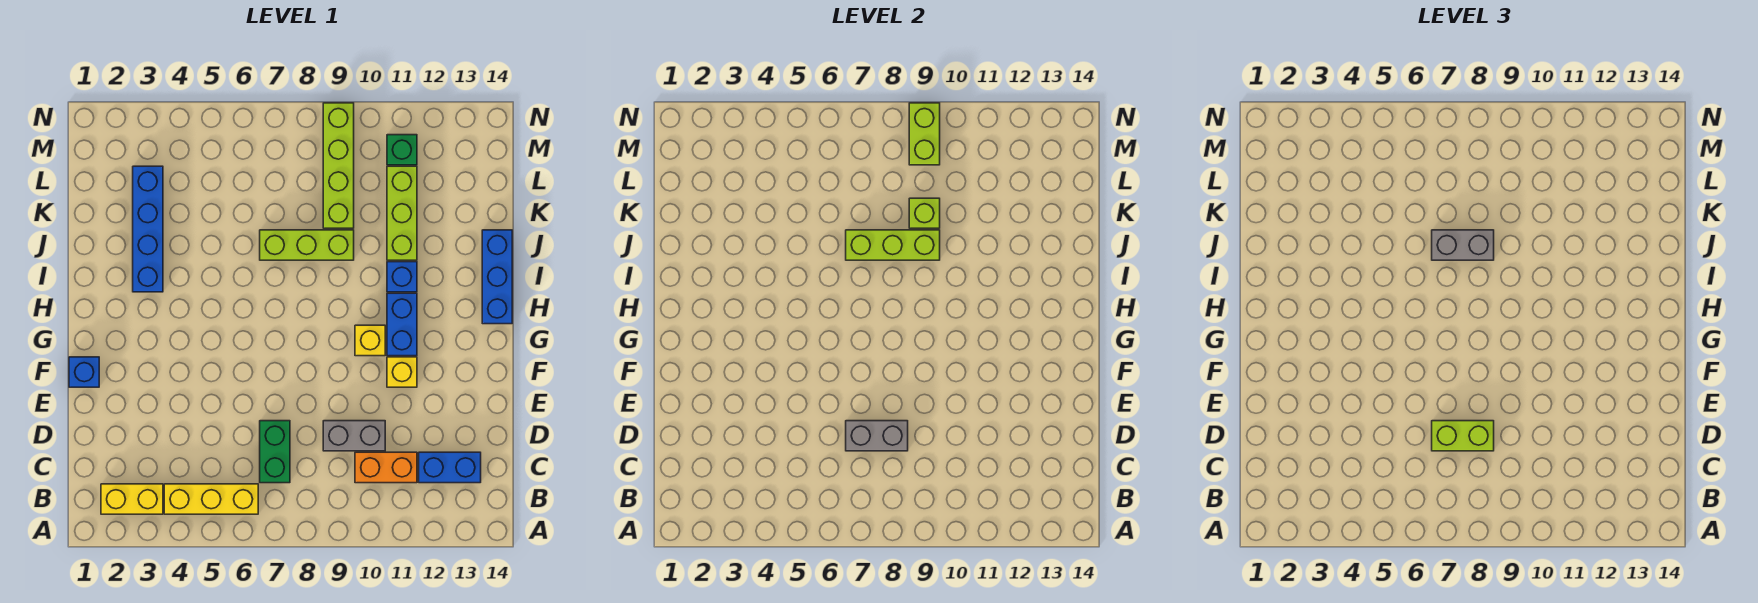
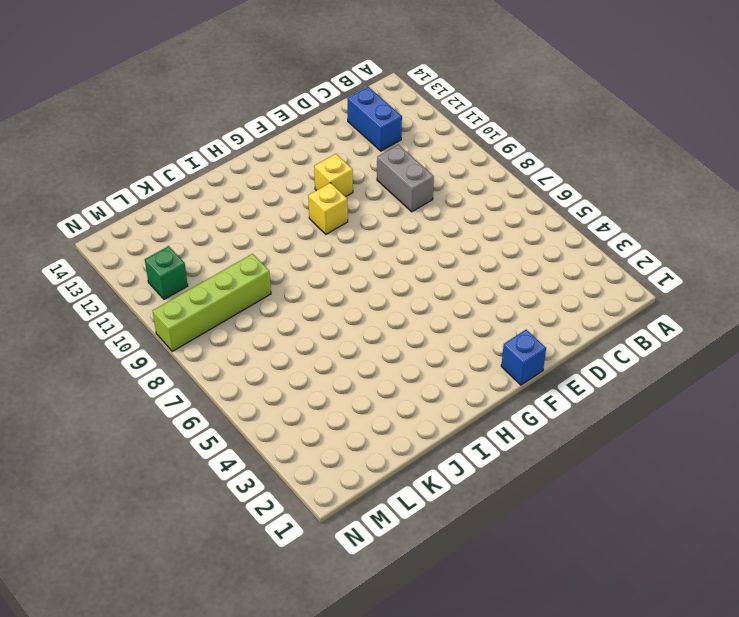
none -> yellow 1x2 brick [101,484,163,514]
none -> yellow 1x3 brick [164,484,258,514]
none -> green 1x2 brick [260,421,290,483]

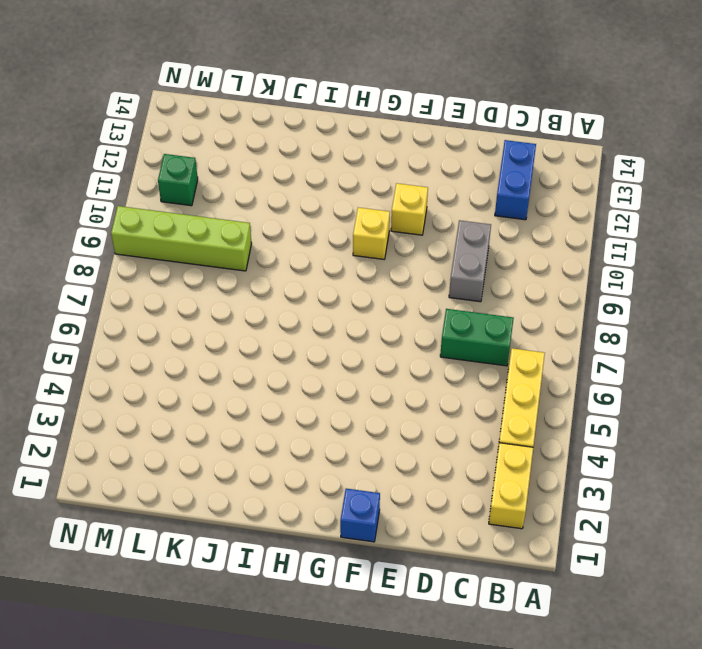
none -> orange 1x2 brick [355,452,417,483]
none -> blue 1x2 brick [387,293,417,356]
none -> blue 1x3 brick [482,230,512,324]

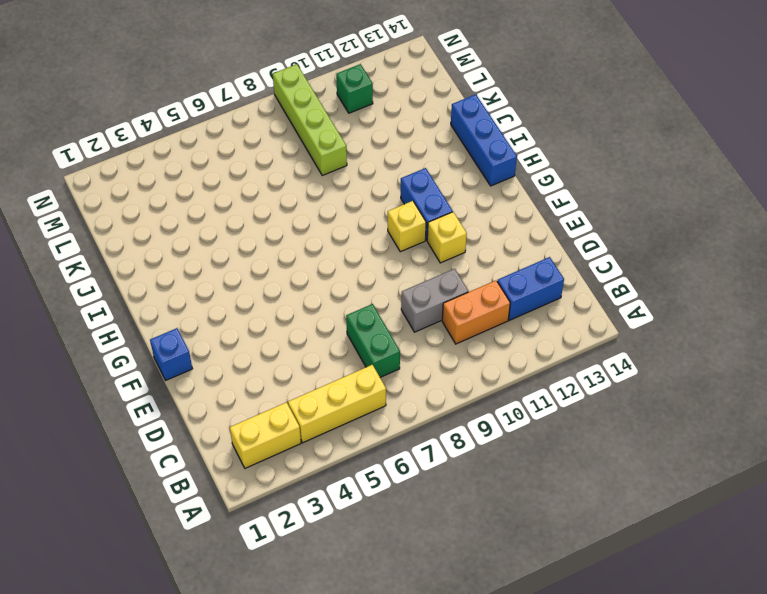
none -> blue 1x4 brick [133,166,163,292]
none -> blue 1x1 brick [387,262,417,292]
none -> lime 1x3 brick [260,230,354,260]

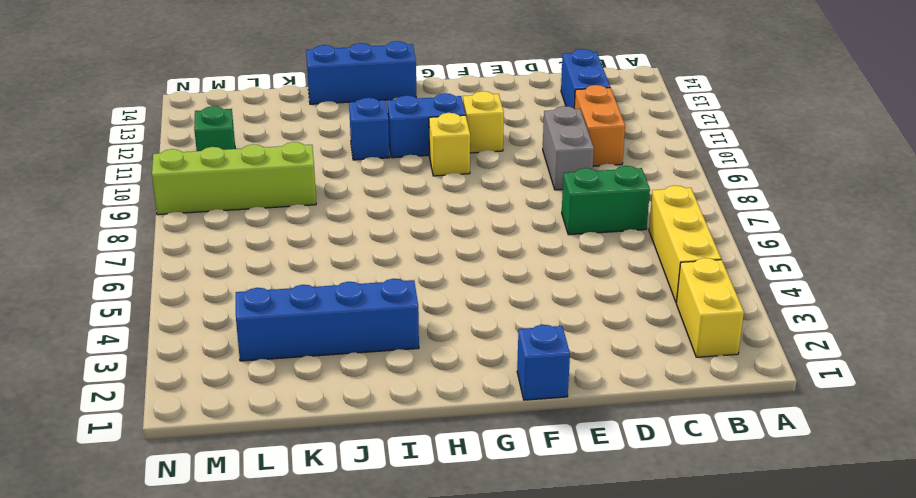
none -> lime 1x3 brick [260,230,354,260]
none -> lime 1x3 brick [387,166,417,260]
none -> grey 1x2 brick [846,421,908,451]

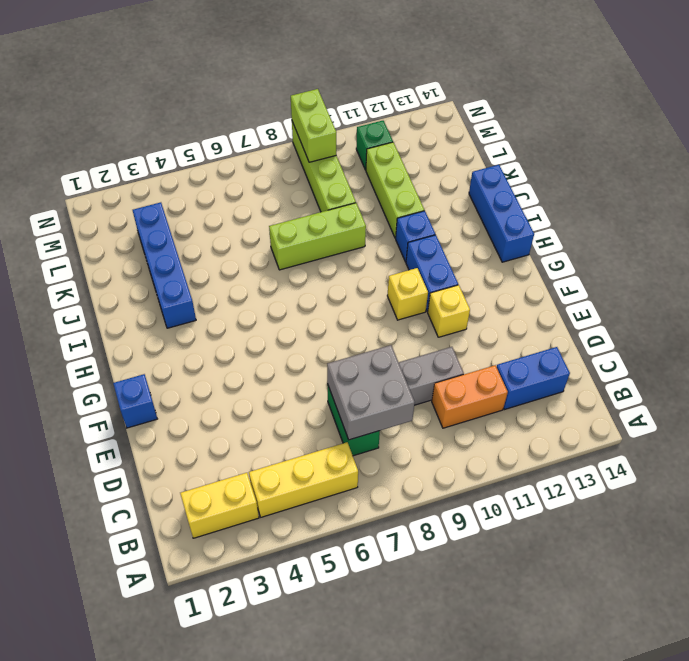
grey 2x2 brick [327,345,415,440] -> grey 1x2 brick [846,421,908,451]
none -> lime 1x3 brick [846,230,940,260]
none -> lime 1x1 brick [909,198,940,228]
none -> lime 1x2 brick [1432,421,1494,451]

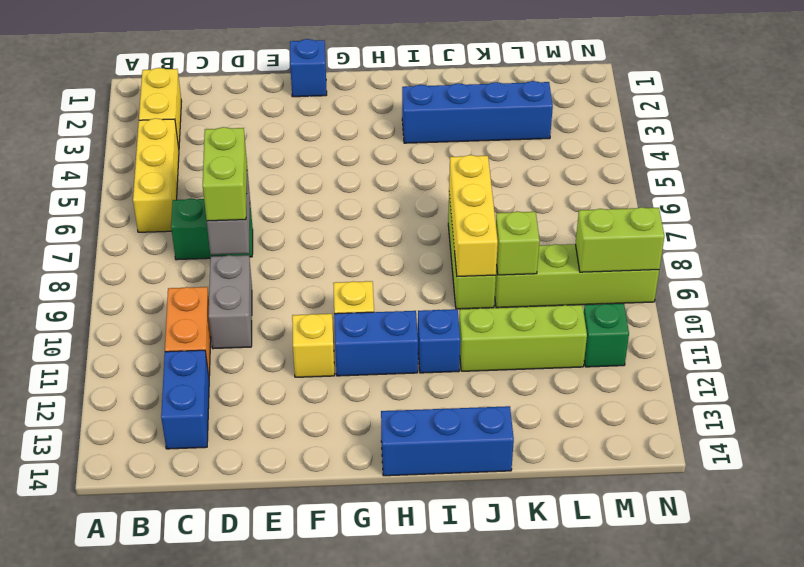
yellow 1x3 brick [449,155,498,276] -> lime 1x3 brick [846,230,940,260]
none -> grey 1x2 brick [1432,230,1494,260]

